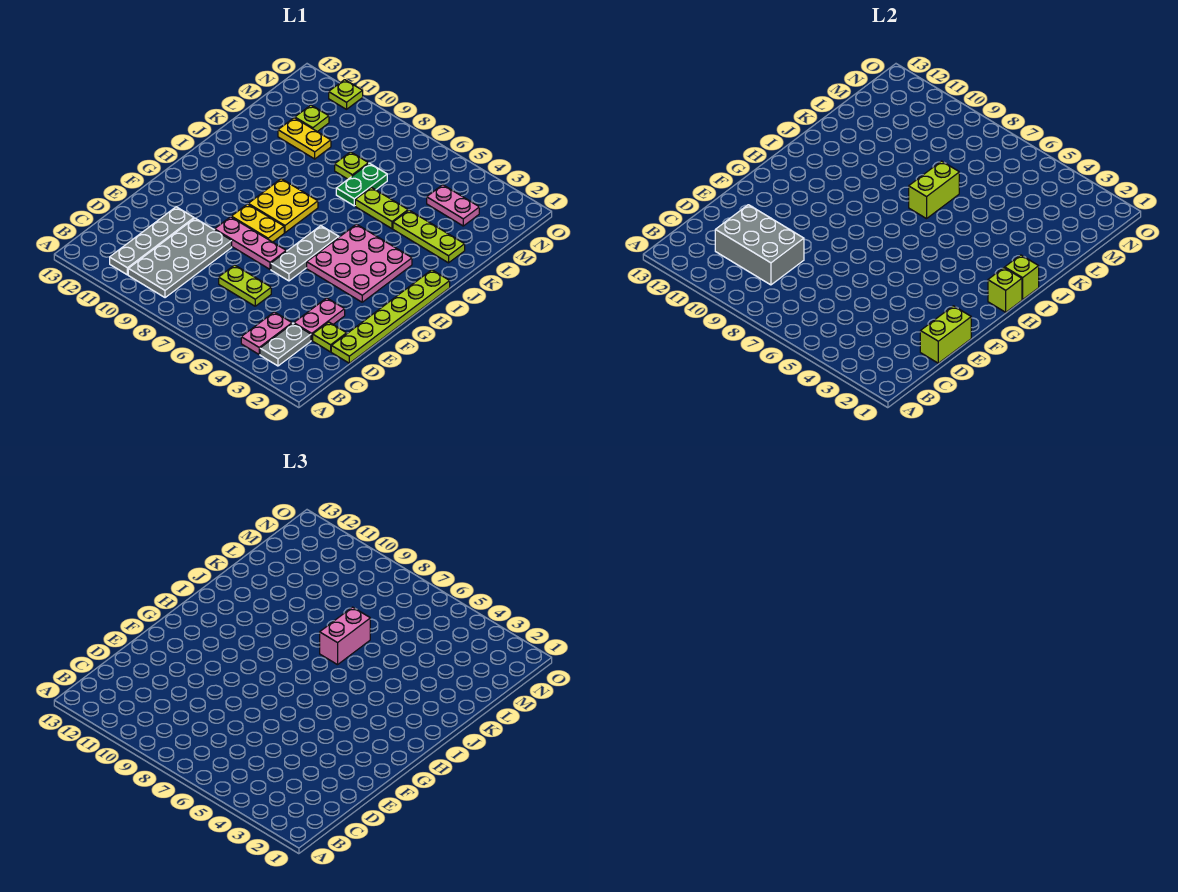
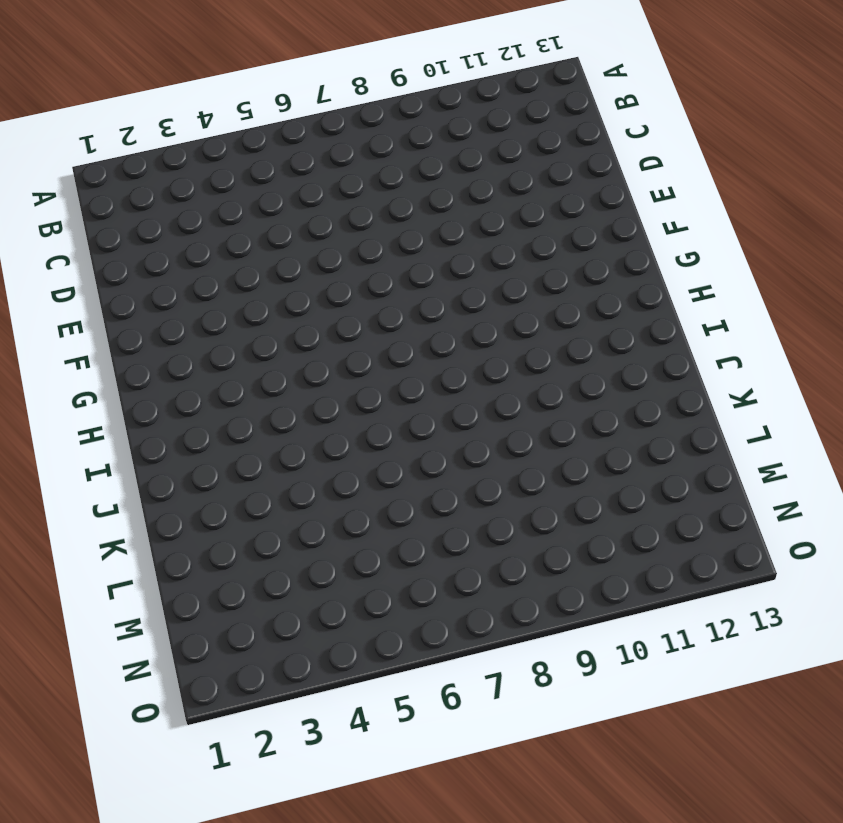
none -> grey 1x2 plate [260,324,311,366]
none -> pink 1x2 plate [241,312,292,354]
none -> grey 2x4 plate [128,218,232,298]

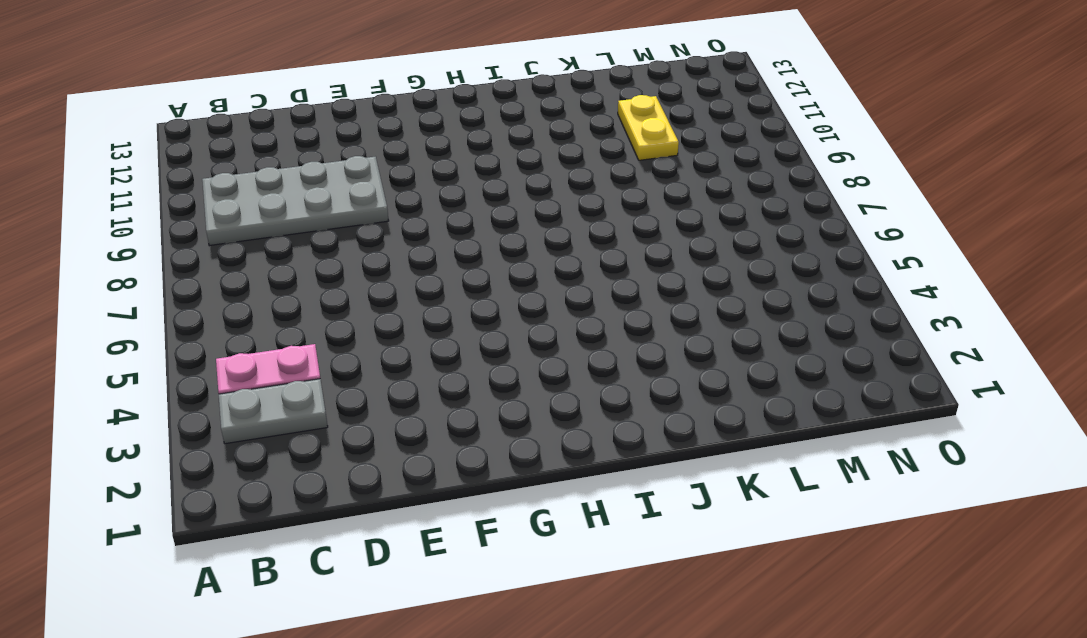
none -> grey 1x4 plate [110,207,194,275]
none -> lime 1x6 plate [331,270,450,363]
none -> lime 1x1 plate [313,322,347,352]

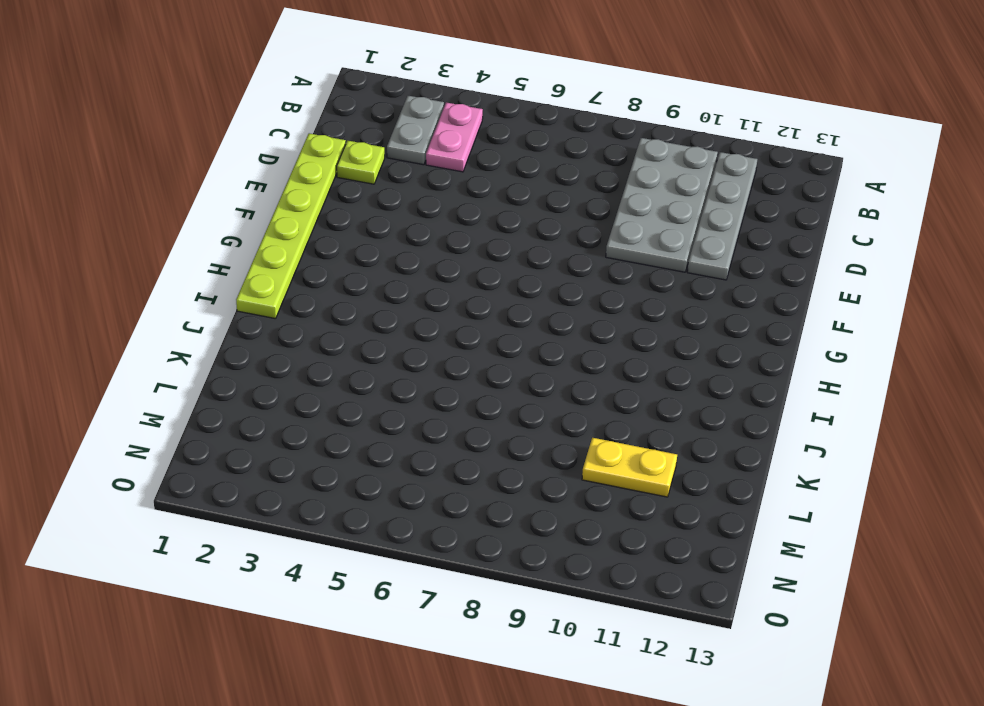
none -> pink 1x2 plate [294,298,345,340]
none -> lime 1x2 plate [219,265,271,306]
none -> grey 1x3 plate [271,226,339,281]

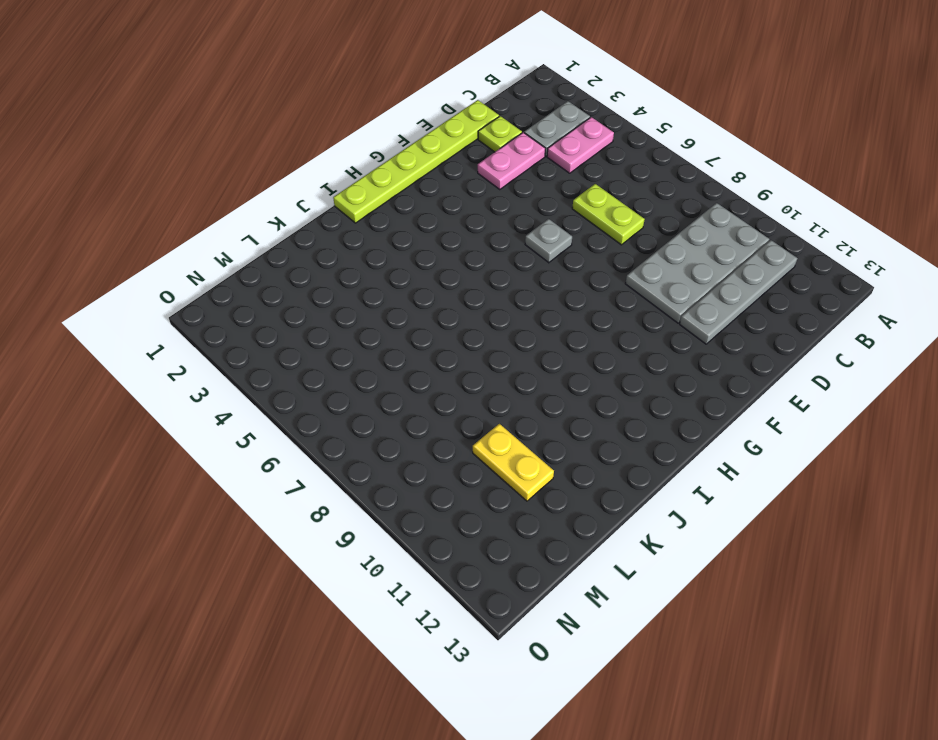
grey 1x1 plate [525,219,572,263] -> grey 1x3 plate [271,226,339,281]
none -> pink 1x3 plate [215,217,286,269]
none -> pink 3x3 plate [307,224,412,302]
none -> yellow 1x2 plate [231,204,284,242]

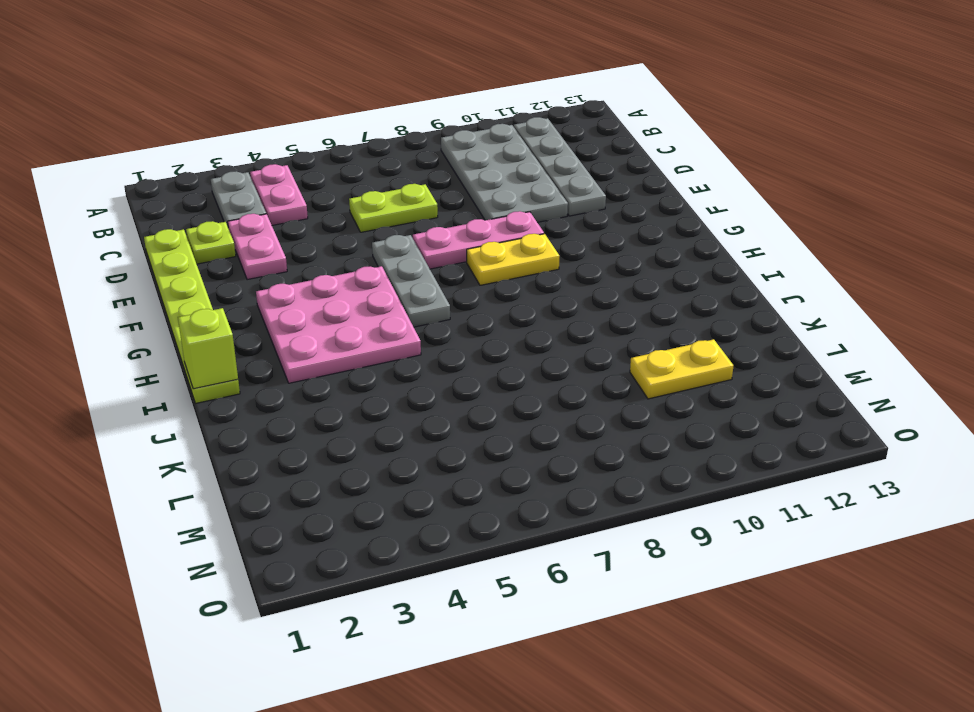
none -> yellow 2x2 plate [248,179,318,233]
none -> lime 1x3 plate [393,210,465,263]
none -> lime 1x2 plate [355,187,408,229]

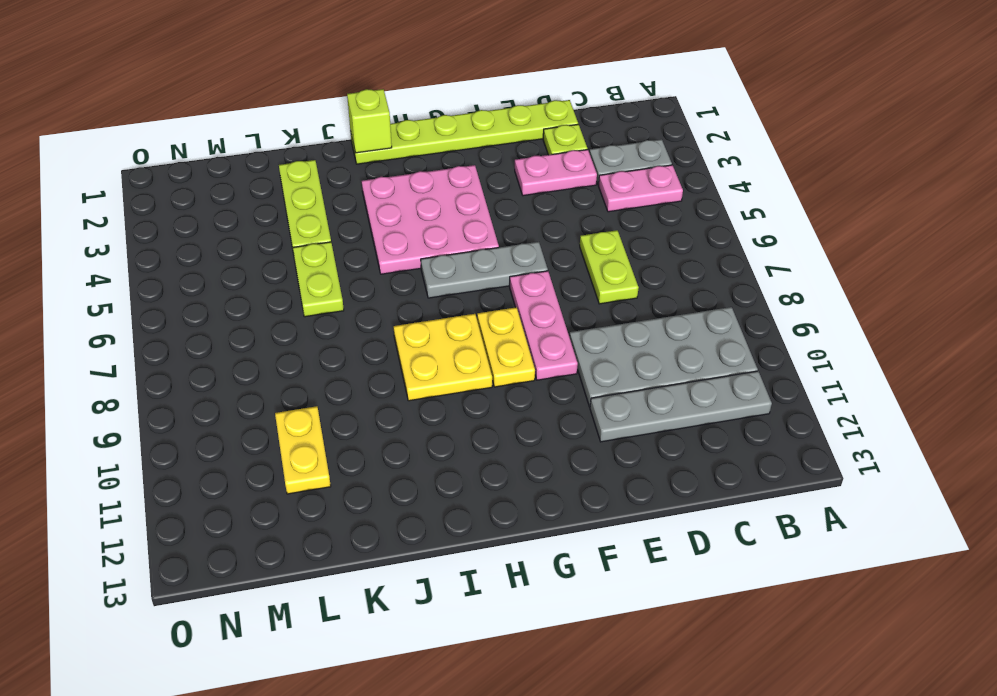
none -> green 1x2 plate [336,163,387,206]
none -> lime 1x1 plate [335,152,368,179]
none -> pink 1x2 plate [427,185,479,226]

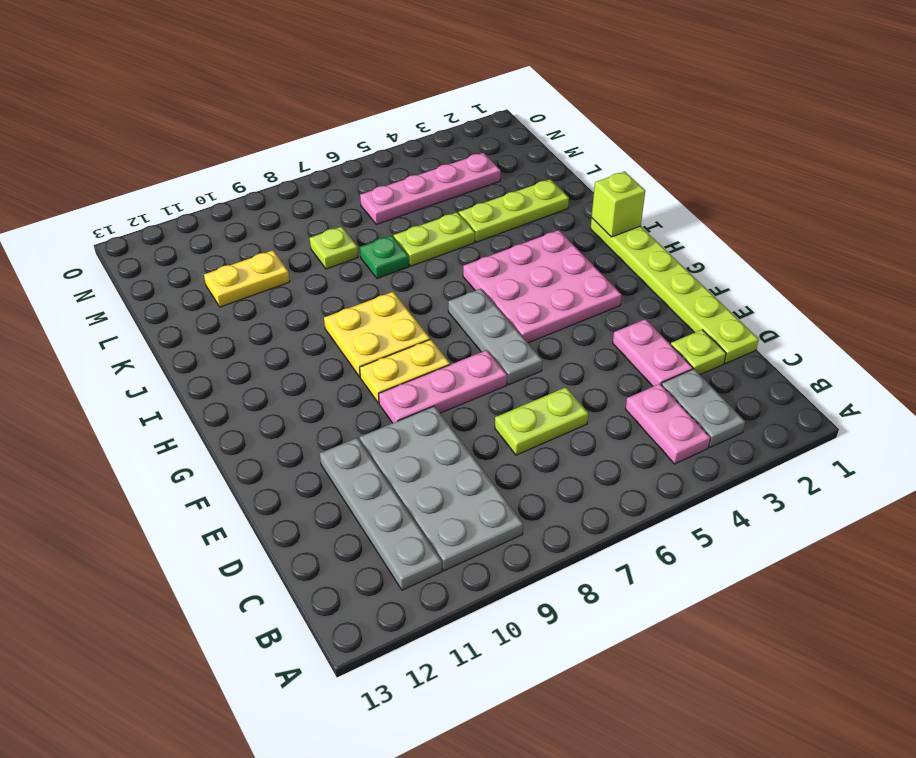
green 1x1 plate [360,236,409,279] -> green 1x2 plate [336,163,387,206]
pink 1x4 plate [360,153,501,224] -> pink 1x2 plate [427,185,479,226]
none -> lime 1x1 plate [295,105,329,132]
none -> lime 1x1 plate [329,80,363,109]
none -> grey 2x3 brick [715,205,804,285]

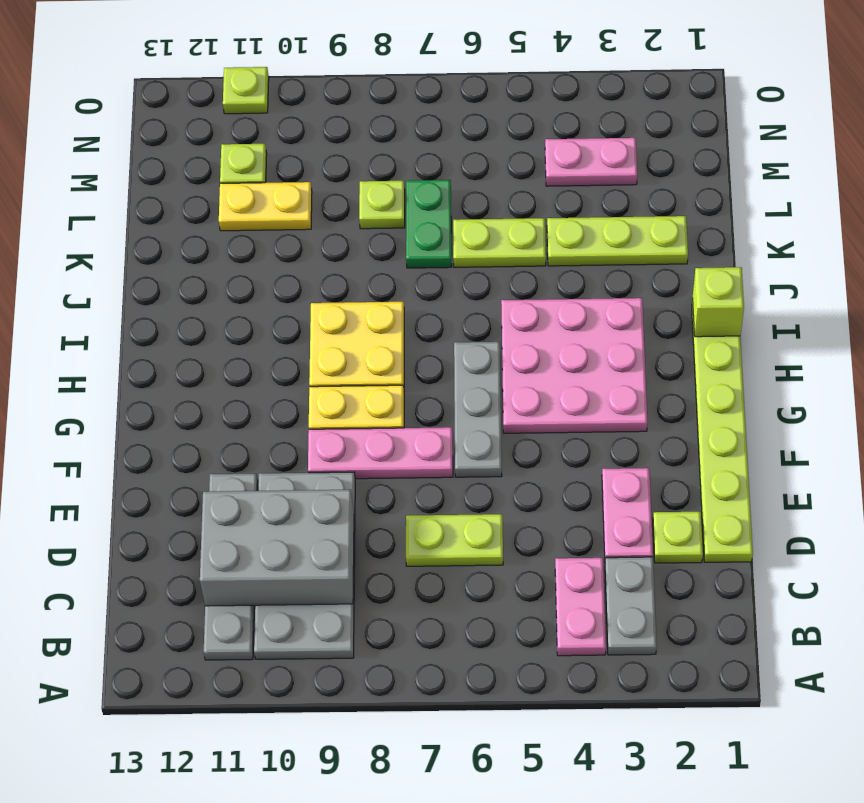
none -> lime 1x2 brick [920,306,971,363]
none -> lime 1x1 brick [988,268,1022,312]
none -> lime 1x2 brick [909,161,959,219]

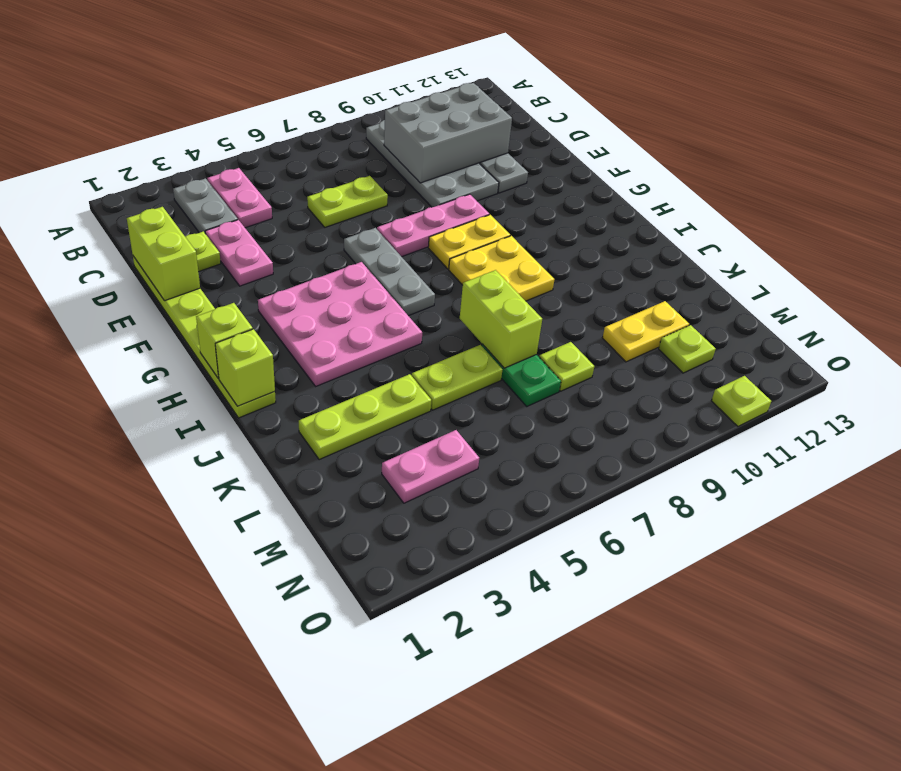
none -> pink 1x2 brick [320,607,370,665]

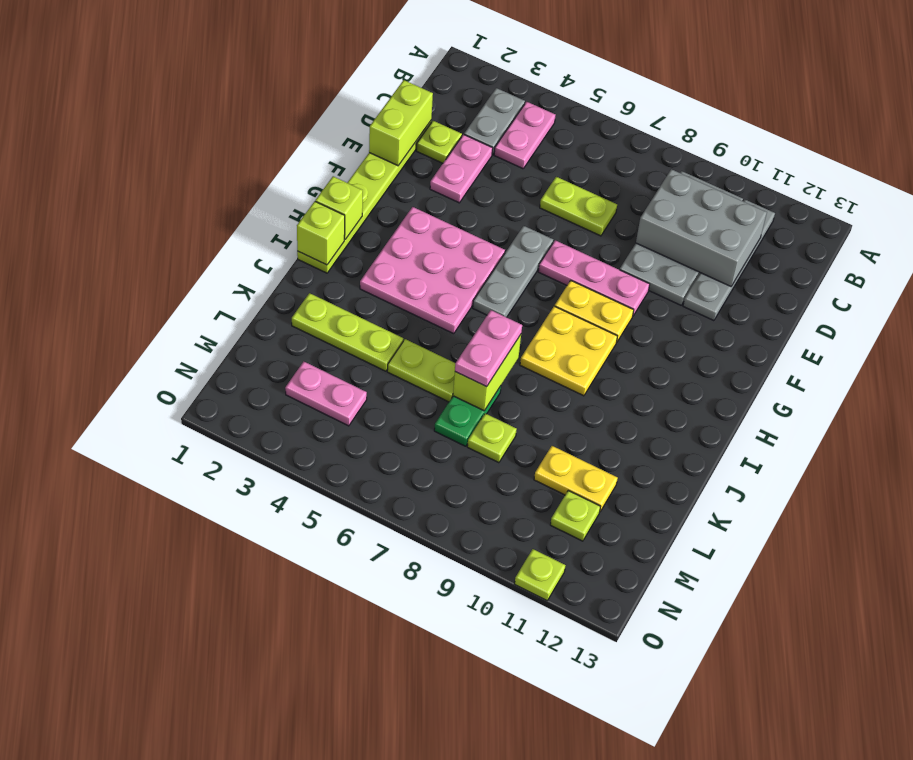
pink 1x2 plate [455,310,522,387] -> pink 1x2 brick [320,607,370,665]

